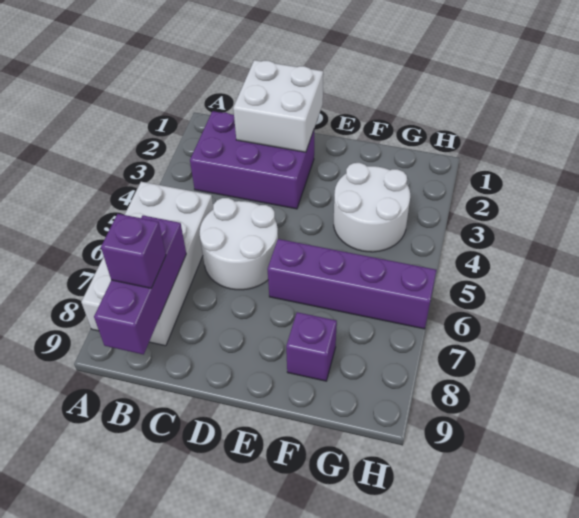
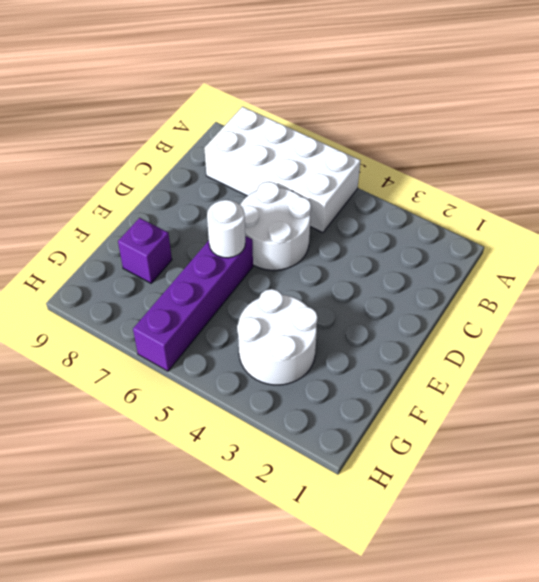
white 1x1 round brick [207,200,245,258] -> none
none -> purple 2x3 brick [190,111,314,209]
none -> purple 1x3 brick [94,216,186,354]

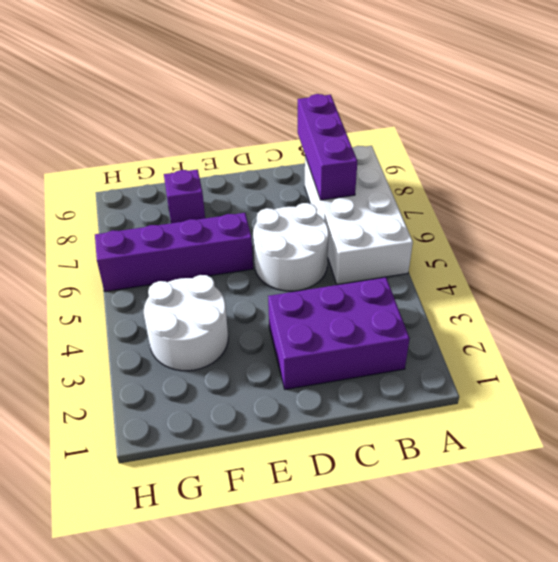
none -> white 2x2 brick [233,60,323,152]
none -> purple 1x1 brick [101,214,166,288]

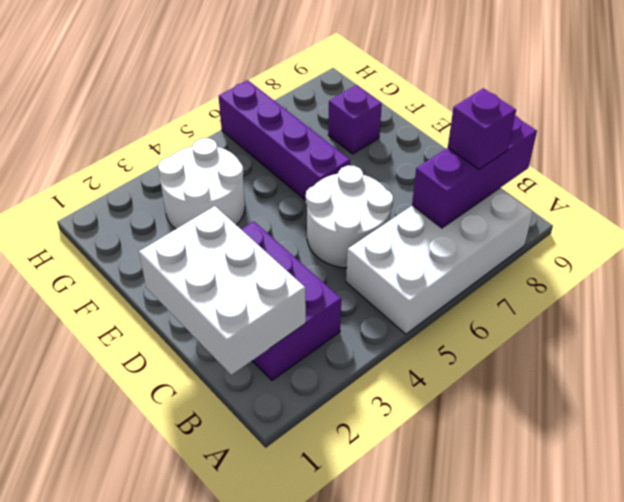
white 2x3 brick [139,206,306,375] -> white 2x2 brick [233,60,323,152]

